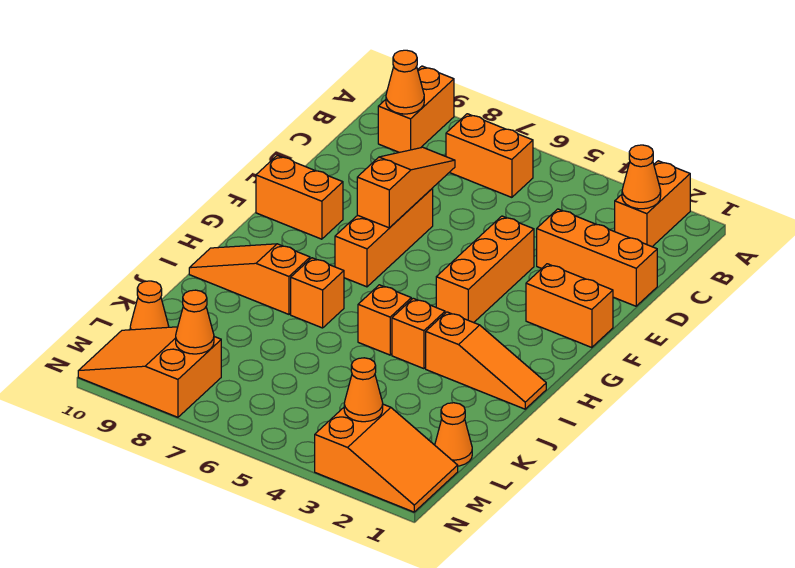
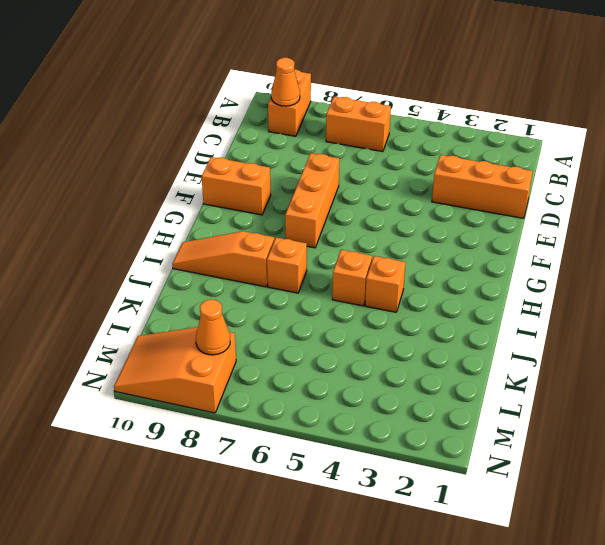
none -> orange 1x2 brick [615,161,690,247]
none -> orange 1x3 brick [436,216,534,323]
none -> orange 1x2 brick [526,264,613,348]

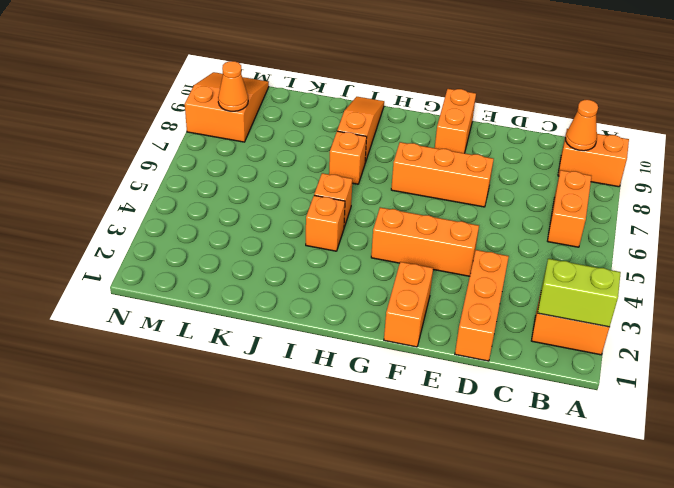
lime 1x2 brick [538,259,621,327] -> orange 1x1 cone [622,145,661,209]
none -> orange 1x3 slope [426,312,546,409]
none -> orange 1x1 cone [435,403,472,466]
none -> orange 1x1 cone [130,281,169,330]

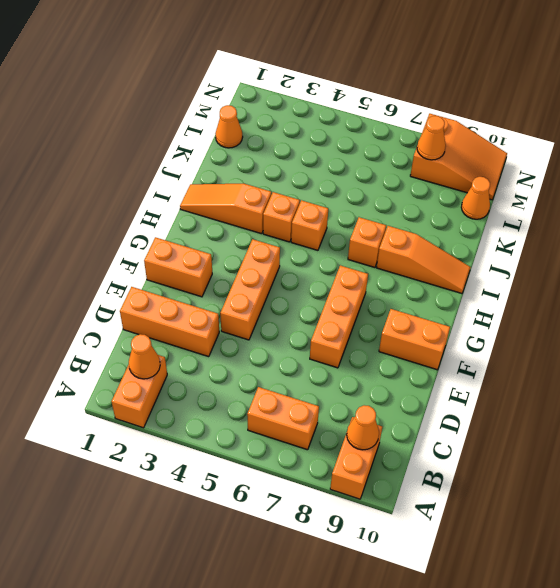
none -> orange 2x3 slope [315,404,458,512]
none -> orange 1x3 slope [357,147,455,228]
none -> orange 1x1 cone [344,358,383,422]

